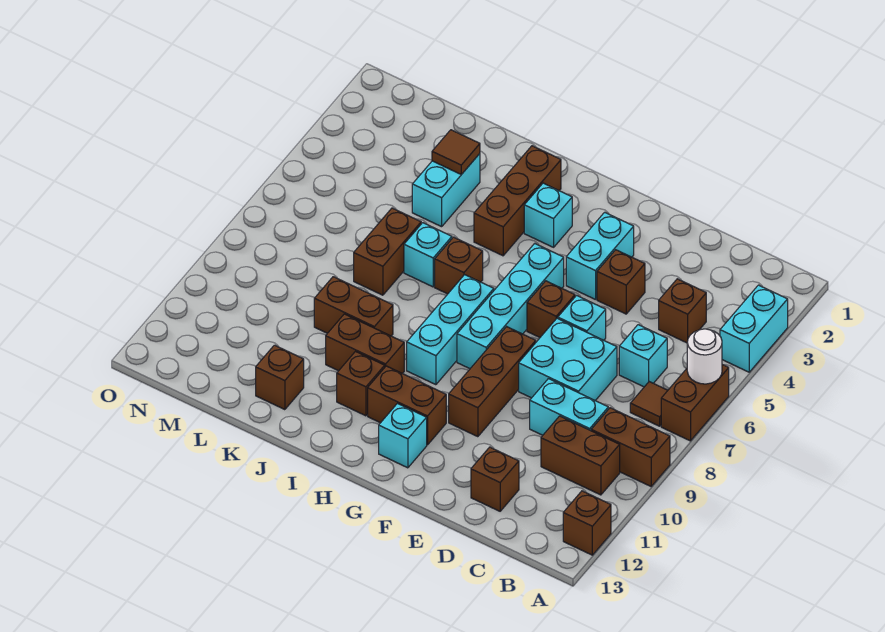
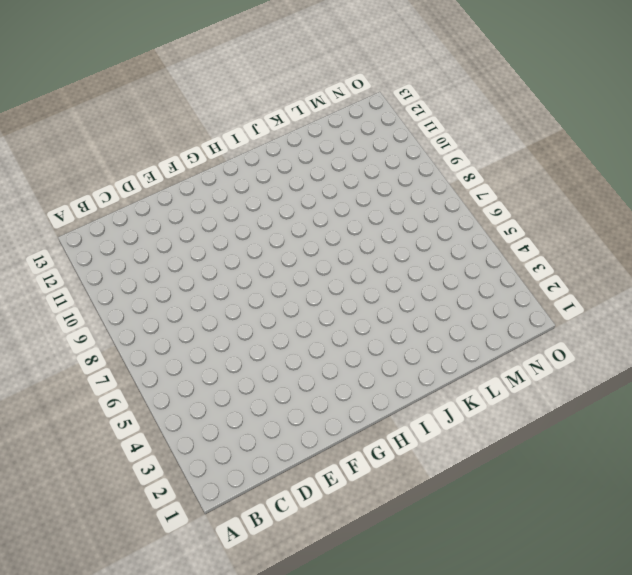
none -> cyan 1x2 brick [720,285,788,372]
none -> brown 1x2 brick [661,365,729,441]
none -> brown 1x2 brick [591,408,670,486]
none -> brown 1x1 brick [563,491,611,555]

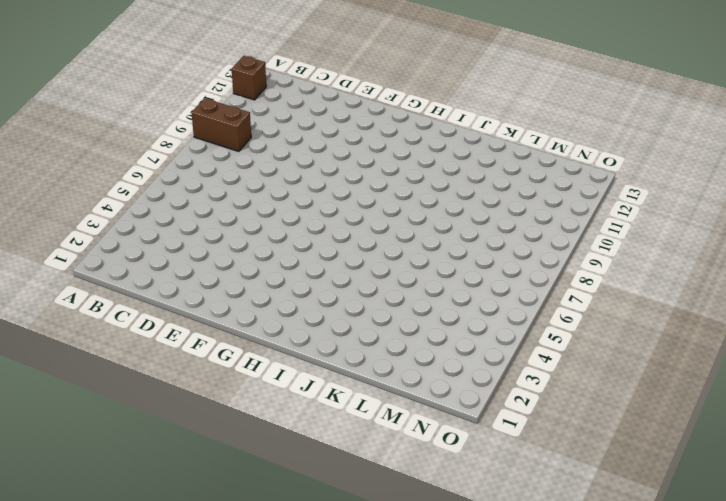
none -> cyan 1x2 brick [720,285,788,372]
none -> brown 1x2 brick [661,365,729,441]
none -> brown 1x1 tile [630,382,668,426]
none -> brown 1x2 brick [541,416,620,495]

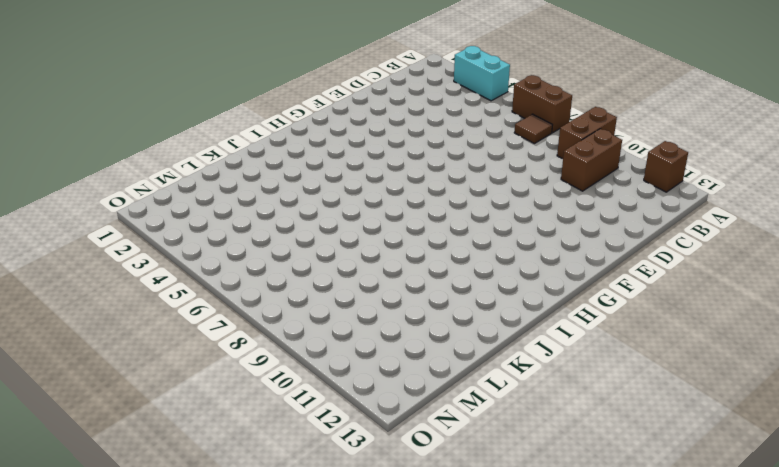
none -> brown 1x1 brick [659,279,706,343]
none -> cyan 1x1 brick [619,325,667,387]
none -> cyan 1x2 brick [530,379,608,435]
none -> cyan 2x2 brick [519,318,617,401]

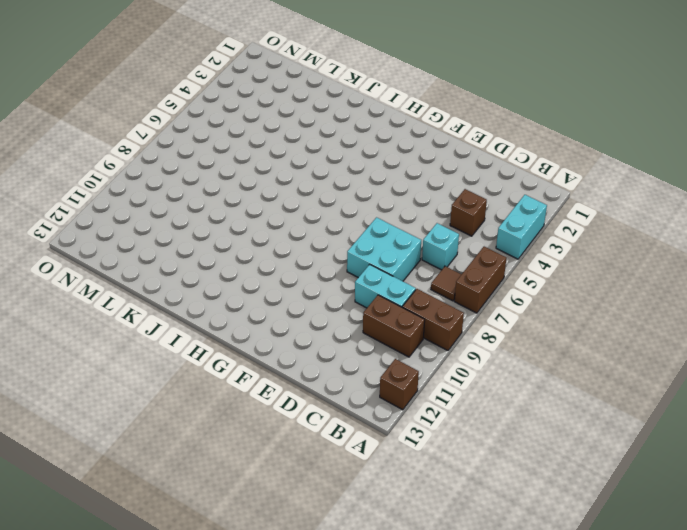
none -> brown 1x1 brick [471,447,519,511]
none -> brown 1x1 brick [597,250,645,314]
none -> cyan 1x1 brick [558,296,606,340]
none -> cyan 1x2 brick [566,212,634,300]

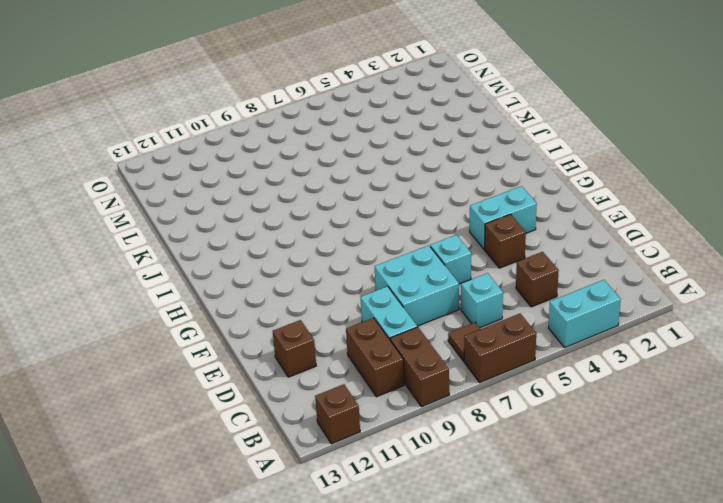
none -> brown 1x1 brick [527,281,575,337]
none -> brown 1x3 brick [449,327,536,437]
none -> cyan 1x4 brick [457,243,564,369]
none -> brown 1x2 brick [368,366,446,445]

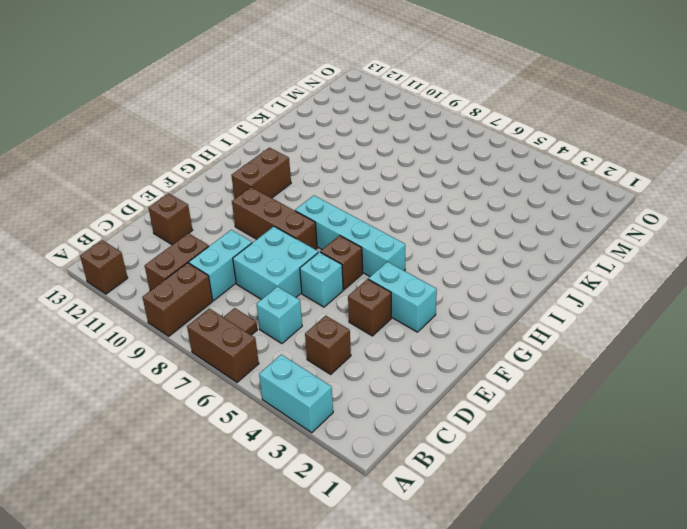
none -> cyan 1x1 brick [379,404,427,468]
none -> cyan 1x1 brick [524,183,572,247]
none -> cyan 1x3 brick [407,275,494,385]
none -> brown 1x3 brick [474,146,561,256]

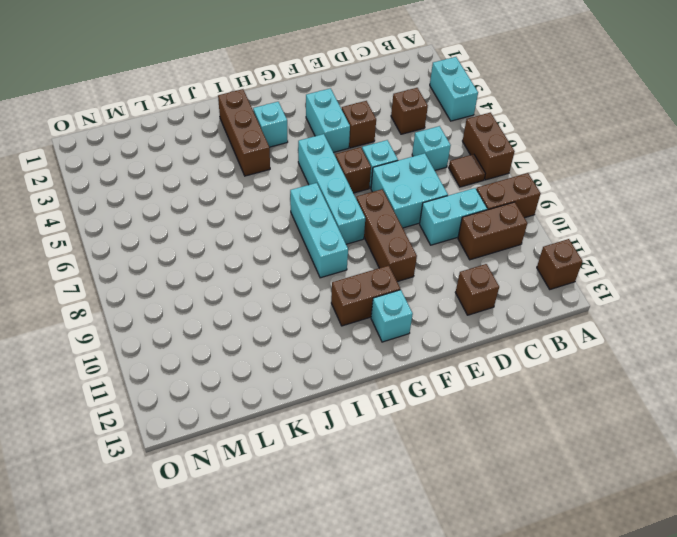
none -> brown 1x1 brick [435,237,483,294]
none -> brown 1x2 brick [326,314,404,373]
none -> brown 1x1 brick [337,352,385,416]
none -> cyan 1x1 brick [404,223,452,287]

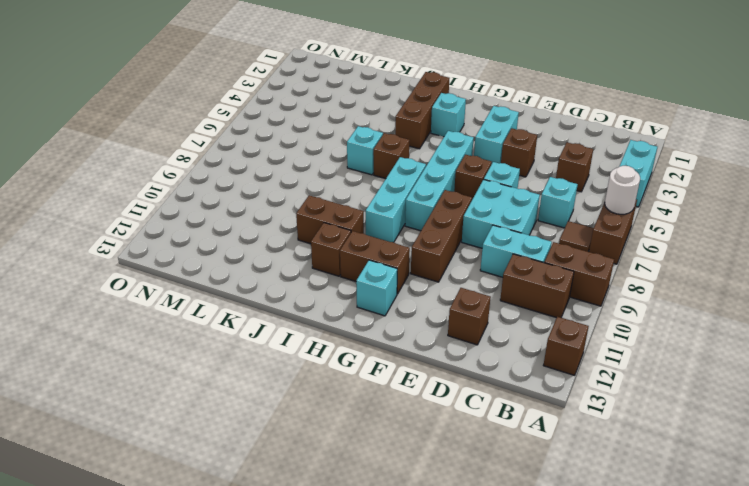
none -> brown 1x2 brick [314,277,393,336]
none -> cyan 1x2 brick [412,154,480,227]
none -> brown 1x2 brick [354,208,421,295]
none -> brown 1x1 brick [256,345,304,410]

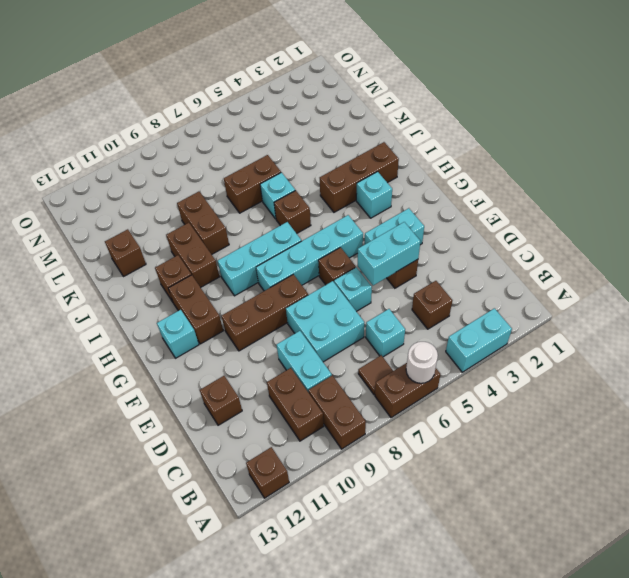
cyan 1x2 brick [358,222,420,285] -> cyan 1x2 brick moved to [412,154,480,227]
none -> brown 1x1 tile [432,130,480,174]

